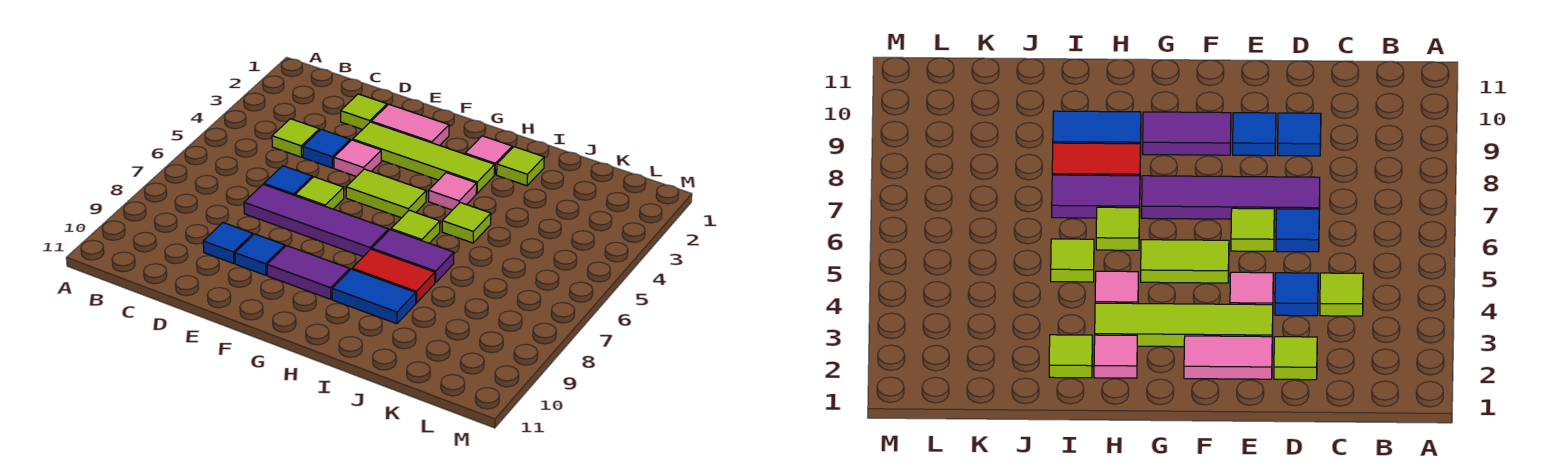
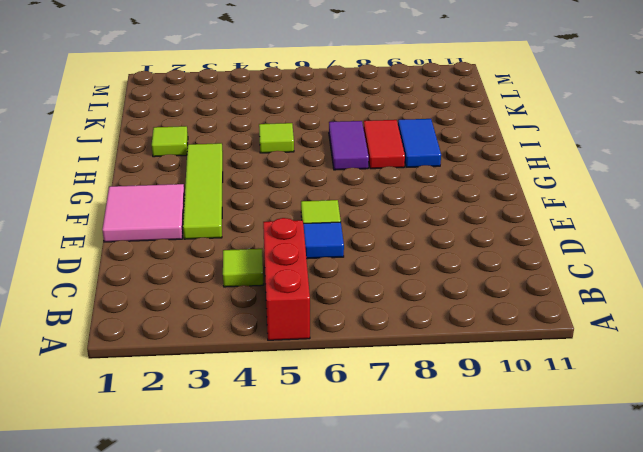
red 1x3 brick [263,218,310,340] -> none
pink 2x2 tile [102,184,185,242] -> pink 1x2 tile [371,104,449,146]
none -> lime 1x1 tile [341,94,387,129]
none -> blue 1x1 tile [303,129,350,168]
none -> purple 1x4 tile [244,184,389,257]

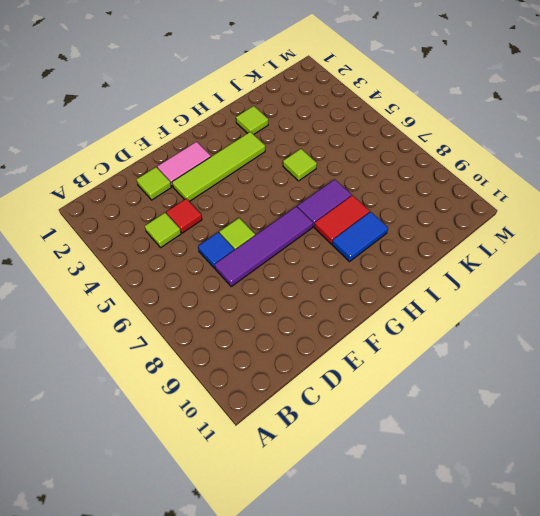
red 1x1 tile [166,199,202,233] -> blue 1x1 tile [303,129,350,168]
none -> blue 1x1 tile [203,223,253,264]
none -> pink 1x1 tile [334,140,381,177]
none -> blue 1x1 tile [235,234,285,275]

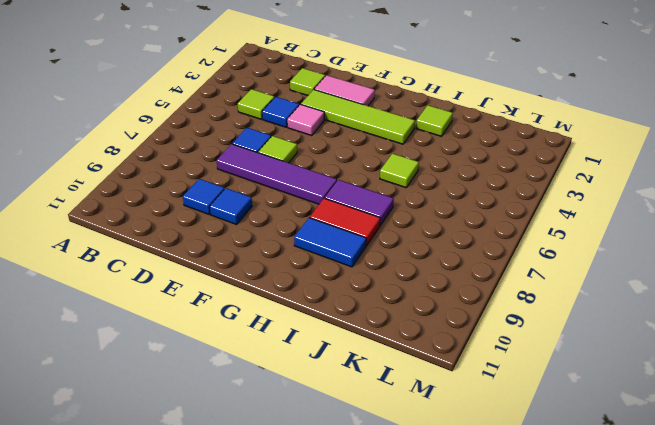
none -> lime 1x2 tile [346,169,426,218]
none -> purple 1x2 tile [267,246,350,299]
none -> pink 1x1 tile [465,136,512,175]

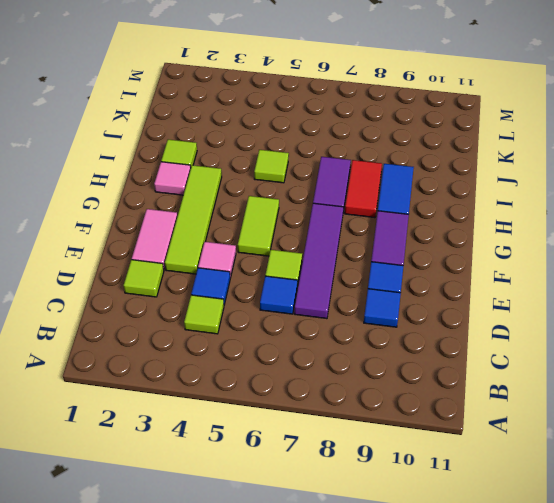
none -> pink 1x1 tile [429,173,477,210]
none -> lime 1x1 tile [391,210,440,243]

